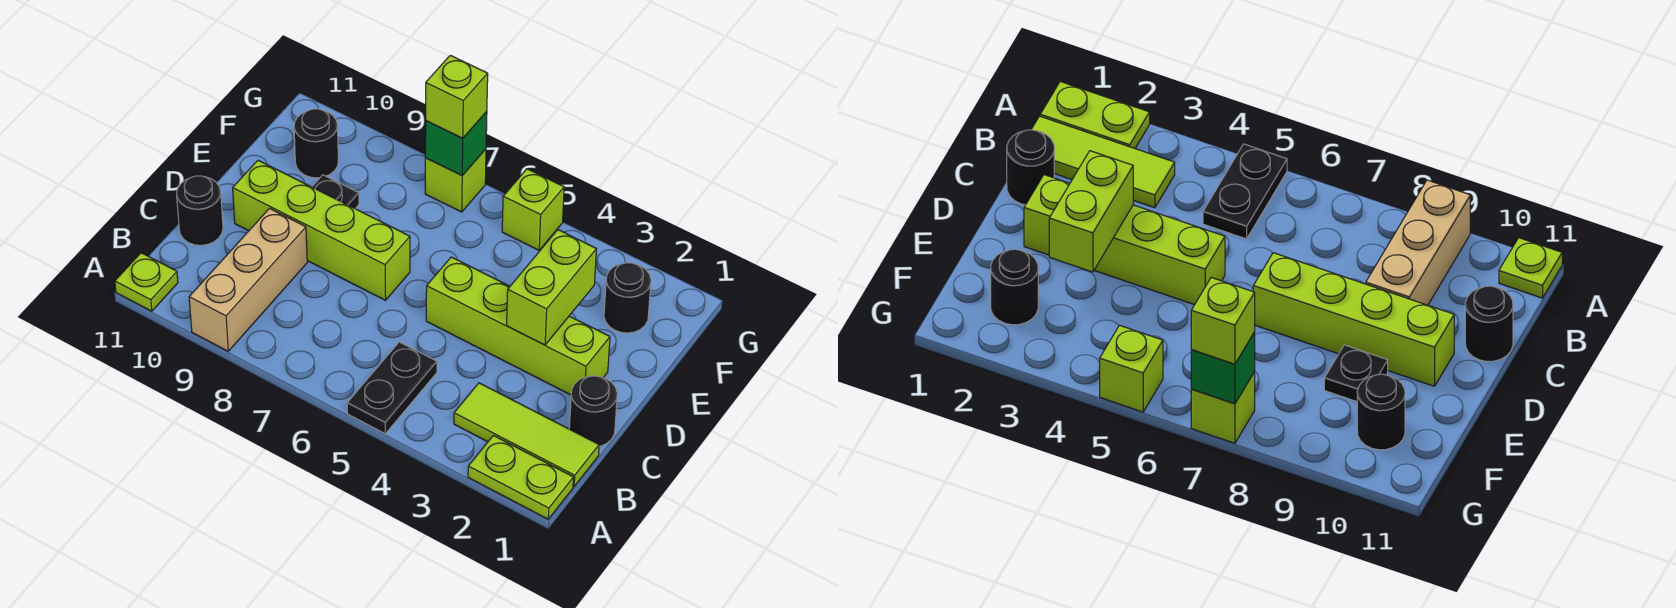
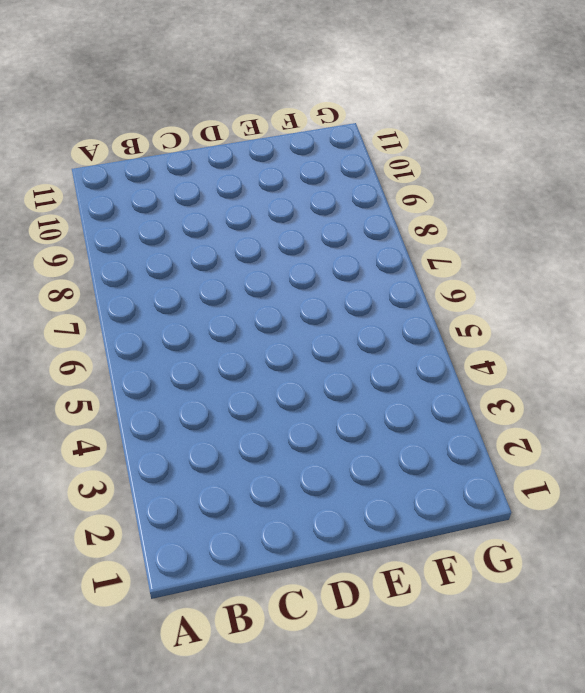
none -> lime 1x2 plate [468,436,574,519]
none -> black 1x2 plate [347,342,437,434]
none -> tan 1x3 brick [189,208,307,351]

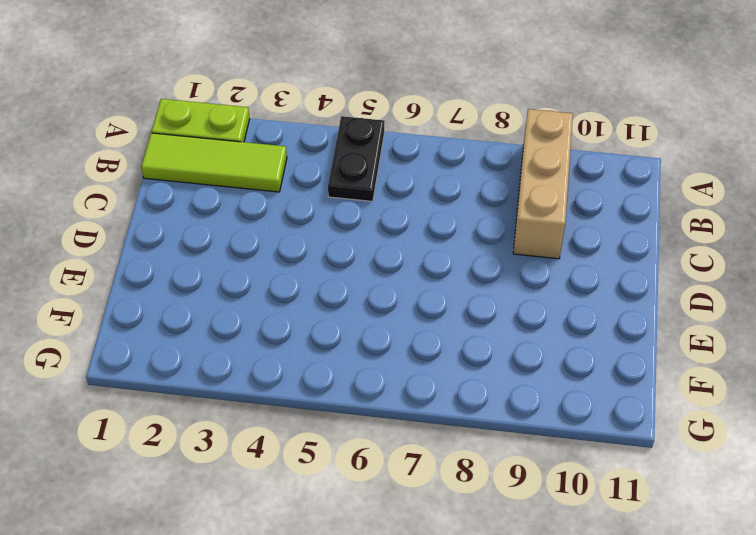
none -> lime 1x1 plate [115,253,178,311]
none -> black 1x1 round brick [569,376,617,446]
none -> black 1x1 round brick [177,176,223,245]

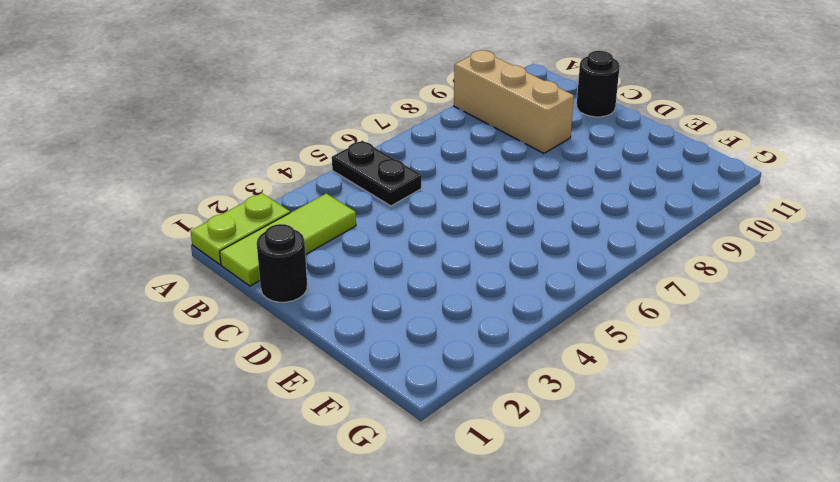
none -> lime 1x1 plate [115,253,178,311]
none -> lime 1x4 brick [426,257,610,395]
none -> lime 1x4 brick [233,160,410,300]

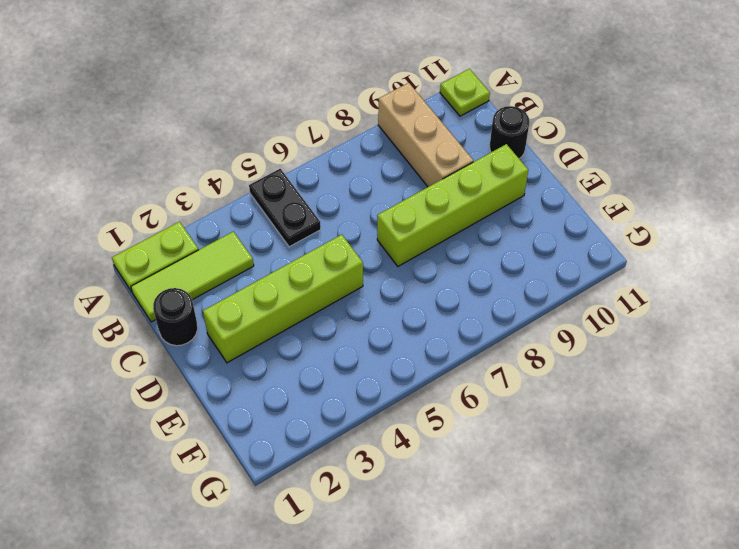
none -> black 1x1 plate [312,175,359,208]
none -> black 1x1 round brick [604,263,651,333]
none -> black 1x1 round brick [294,109,338,178]

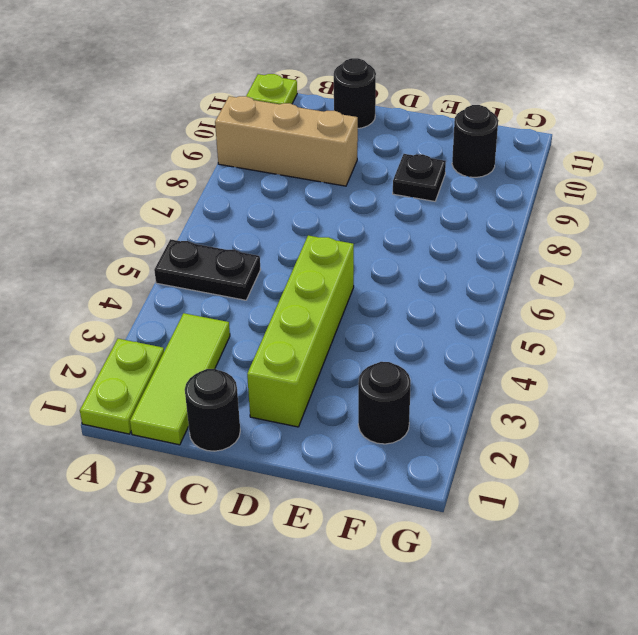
none -> lime 1x4 brick [233,160,410,300]
none -> lime 1x1 brick [502,169,564,250]
none -> lime 1x1 brick [425,149,486,212]

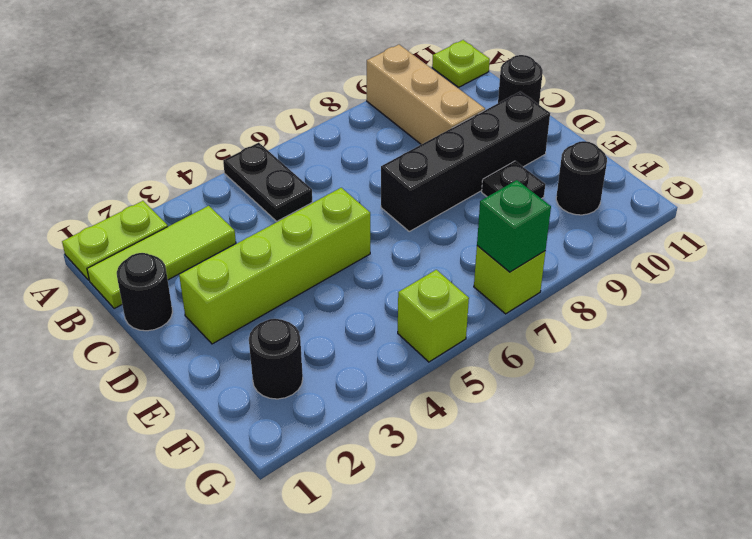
black 1x4 brick [381,91,550,231] -> lime 1x4 brick [233,160,410,300]
none -> lime 1x2 brick [507,230,596,345]
none -> lime 1x1 brick [426,55,488,138]

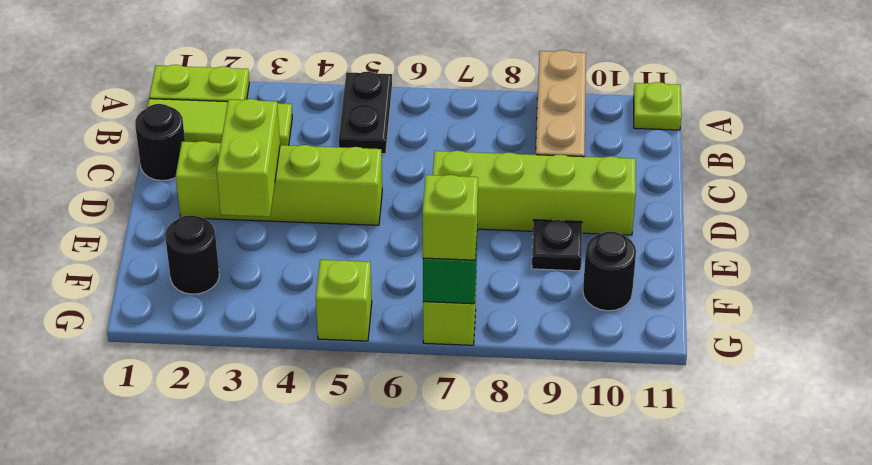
none -> black 1x1 round brick [177,176,223,245]

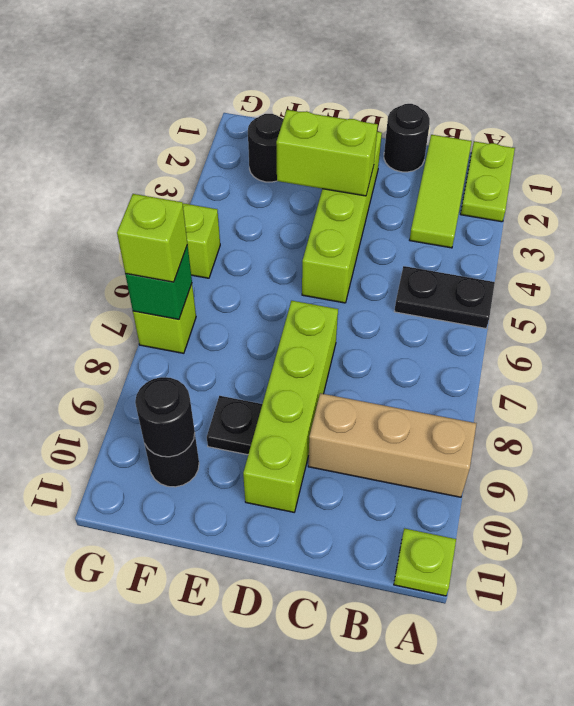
black 1x1 round brick [135,377,195,457] -> black 1x1 round brick moved to [177,176,223,245]

